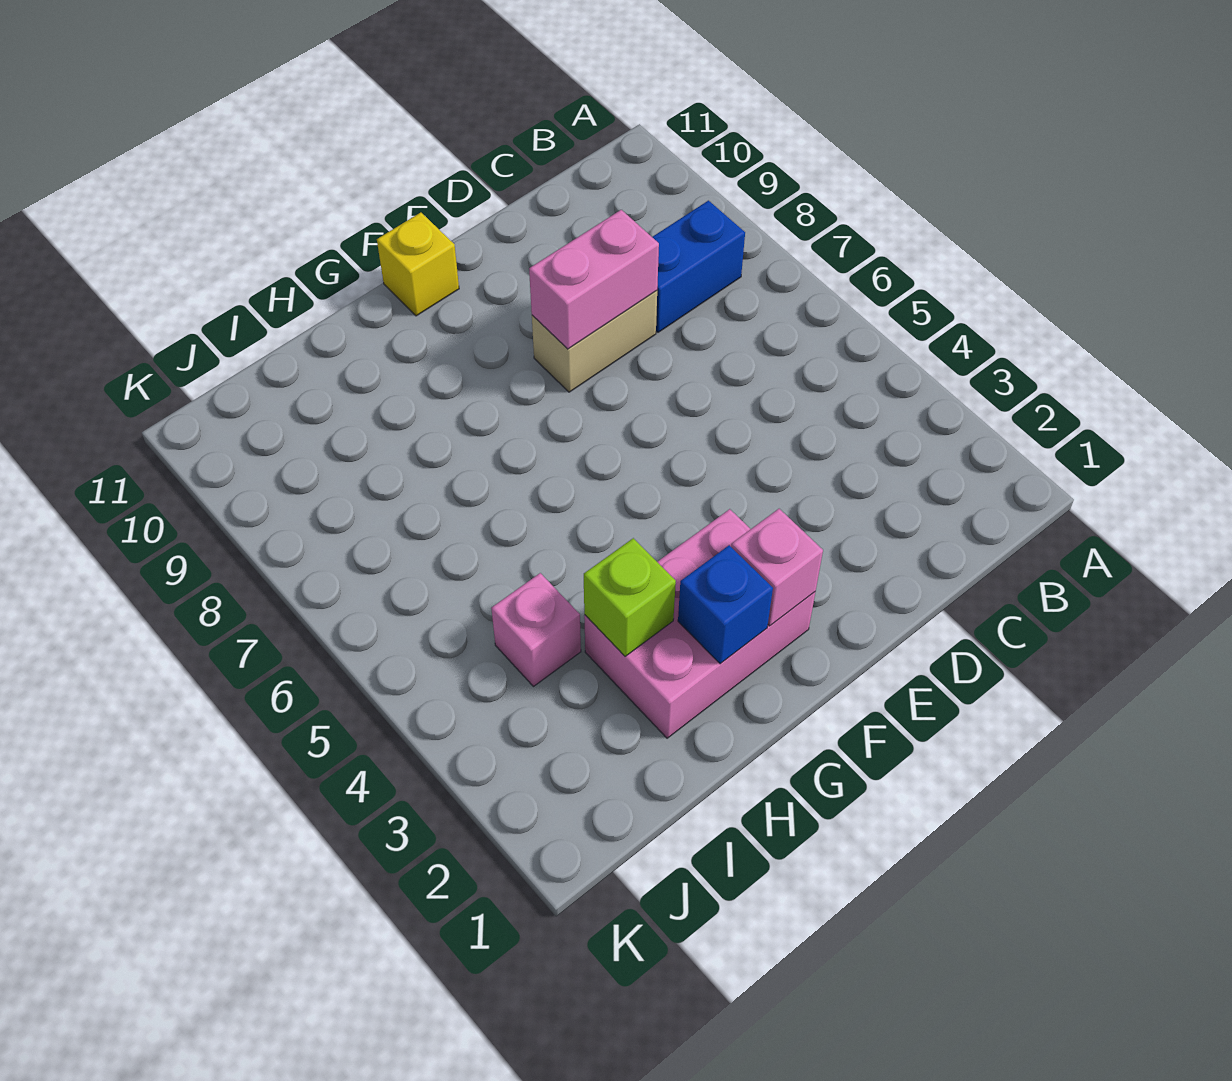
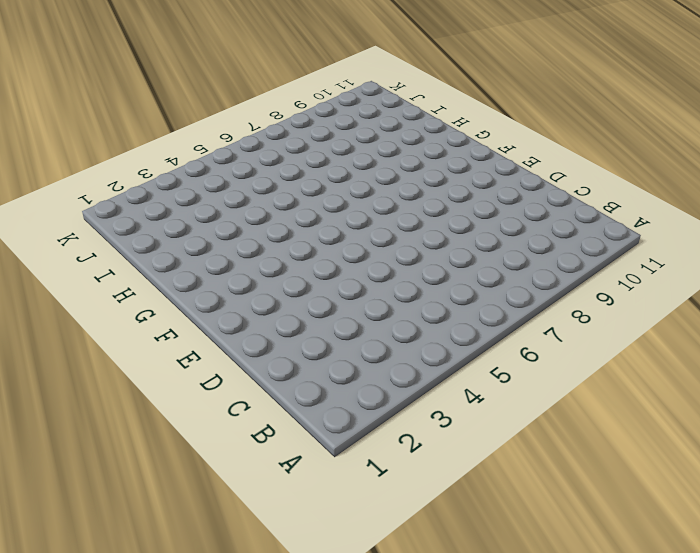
none -> blue 1x2 brick [652,201,745,332]
none -> tan 1x2 brick [532,291,657,392]

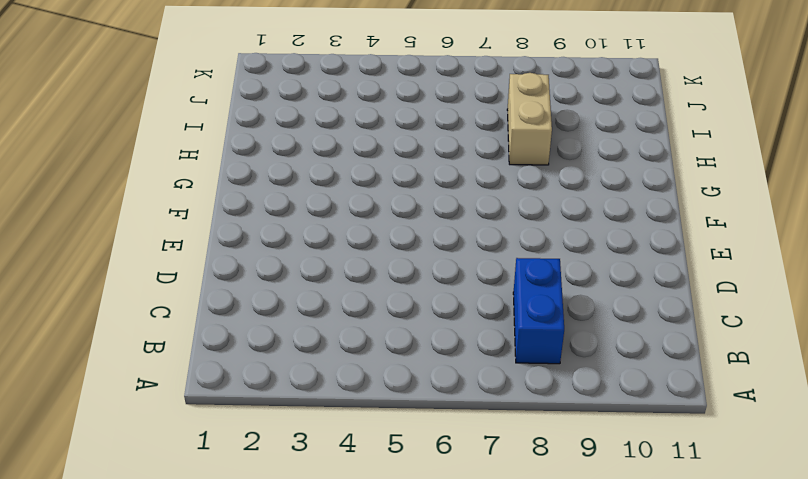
tan 1x2 brick [507,73,552,165] -> tan 1x2 brick moved to [532,291,657,392]
none -> pink 2x3 brick [584,509,815,738]
none -> yellow 1x1 brick [377,213,459,316]

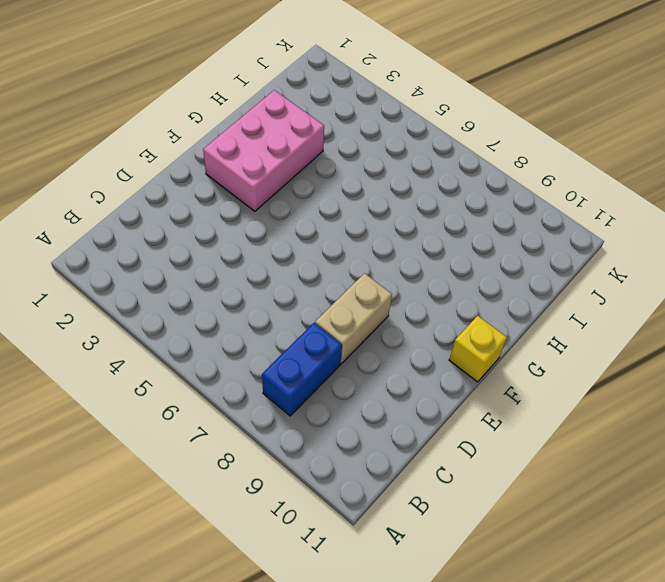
none -> pink 1x1 brick [491,573,581,687]
none -> pink 1x2 brick [529,210,659,349]

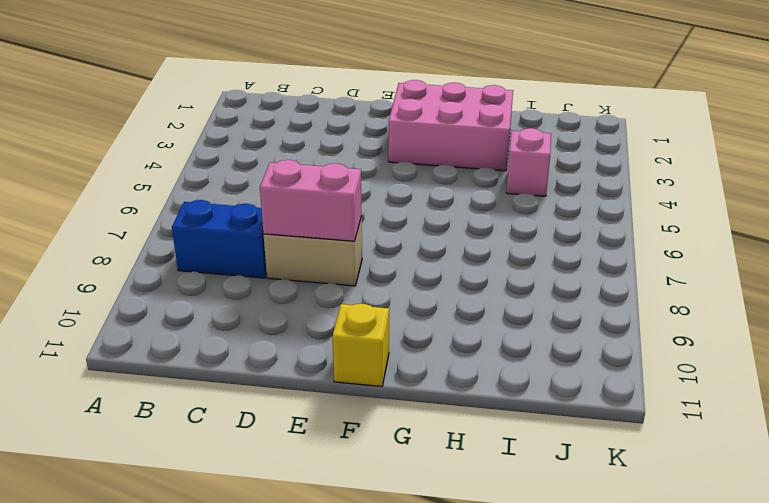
none -> pink 1x1 brick [731,509,823,626]
none -> blue 1x1 brick [678,545,773,664]

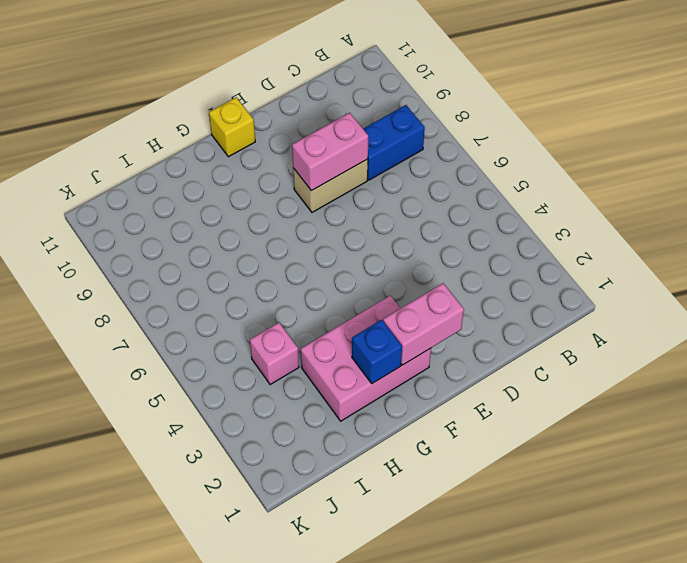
pink 1x2 brick [383,283,464,365] -> pink 1x1 brick [731,509,823,626]
none -> lime 1x1 brick [584,538,676,656]

